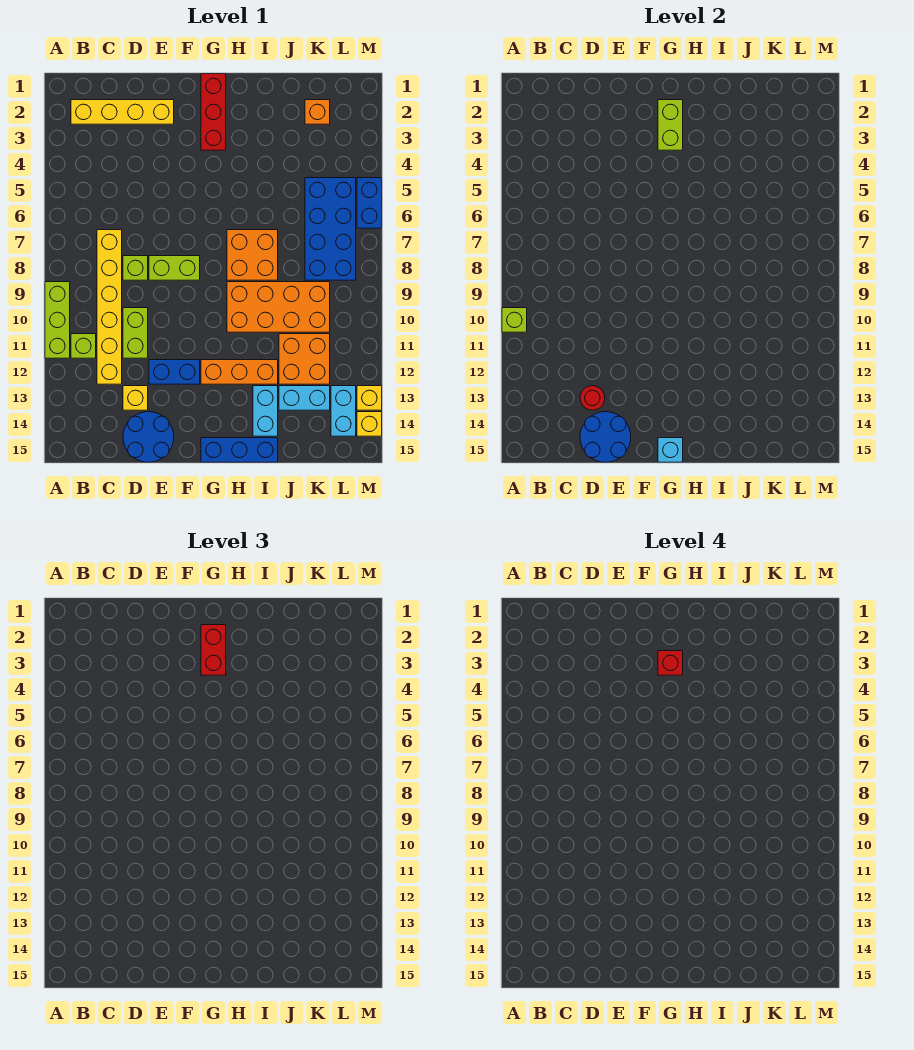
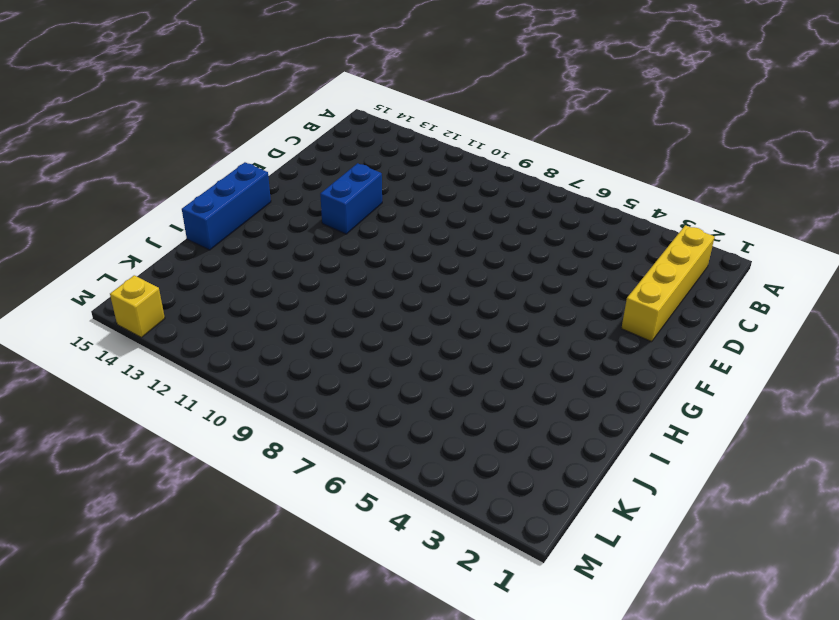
none -> lime 1x3 brick [45,282,70,358]
none -> lime 1x1 brick [71,334,96,358]
none -> yellow 1x6 brick [97,230,122,384]
none -> lime 1x1 brick [123,256,148,280]

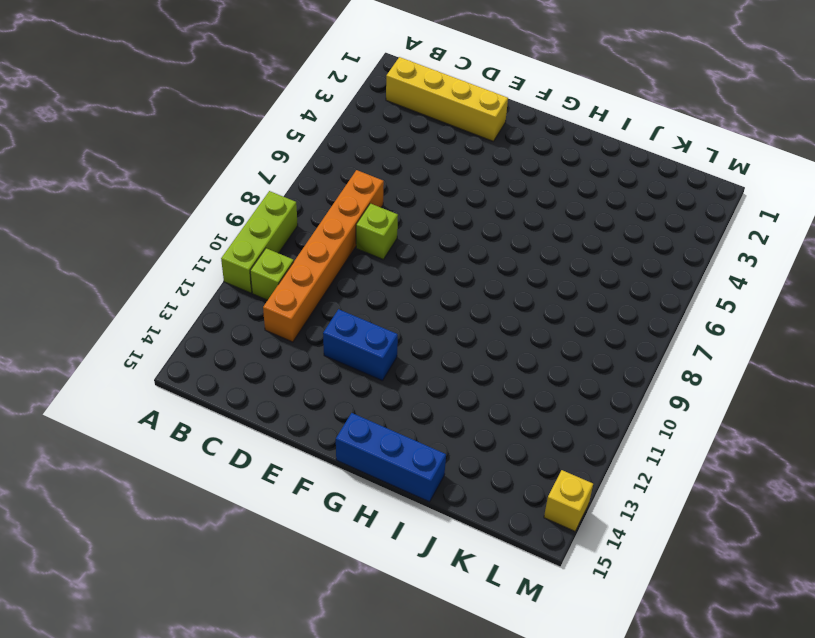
orange 1x6 brick [263,170,384,342] -> yellow 1x6 brick [97,230,122,384]
none -> lime 1x2 brick [123,308,148,358]
none -> yellow 1x1 brick [123,386,148,410]
none -> blue 2x2 round brick [123,412,174,462]
none -> lime 1x2 brick [149,256,200,280]

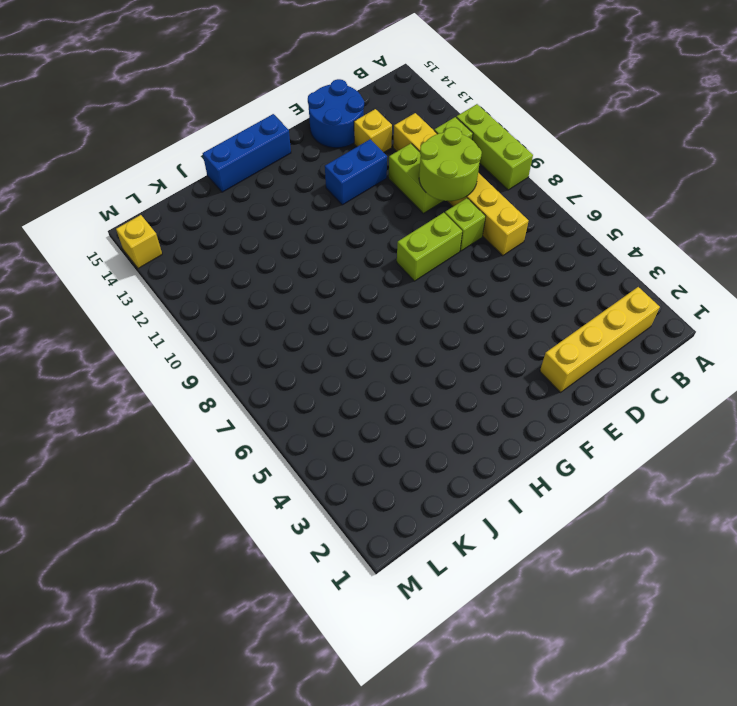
lime 2x2 round brick [419,127,482,201] -> none
none -> red 1x3 brick [201,74,226,150]
none -> orange 1x3 brick [201,360,278,384]
none -> orange 2x2 brick [227,230,278,280]
none -> orange 2x4 brick [227,282,330,332]

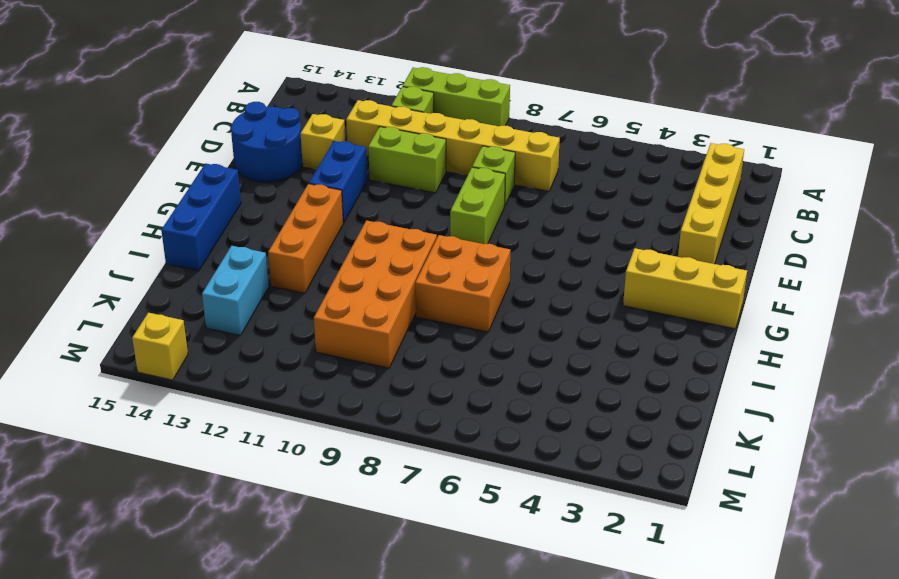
yellow 1x3 brick [623,248,747,329] -> red 1x3 brick [201,74,226,150]
none -> cyan 1x2 brick [253,386,278,436]
none -> orange 2x2 brick [279,334,330,384]
none -> orange 1x1 brick [305,100,330,124]
none -> blue 2x4 brick [305,178,356,280]

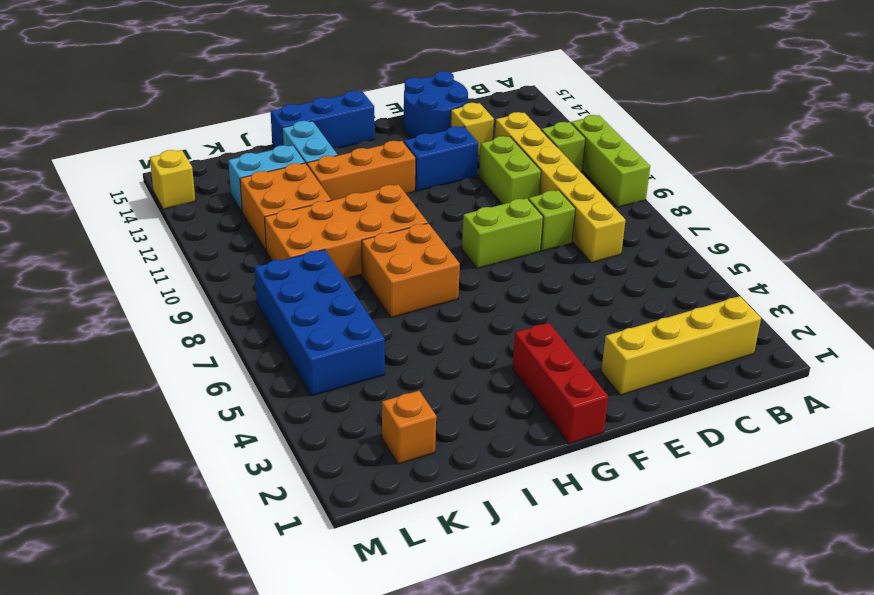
none -> cyan 1x2 brick [331,386,356,436]
none -> blue 1x2 brick [357,178,382,228]
none -> yellow 1x1 brick [357,386,382,410]
none -> lime 1x1 brick [502,308,527,332]

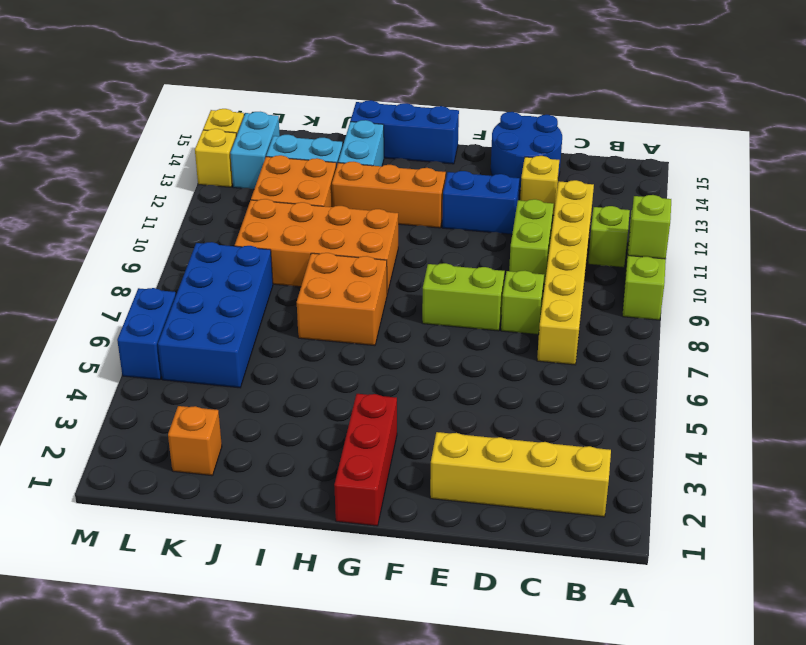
none -> red 1x1 round brick [580,386,605,410]
none -> blue 2x2 round brick [580,412,631,462]
none -> lime 1x2 brick [658,100,683,150]
none -> cyan 1x1 brick [658,438,683,462]

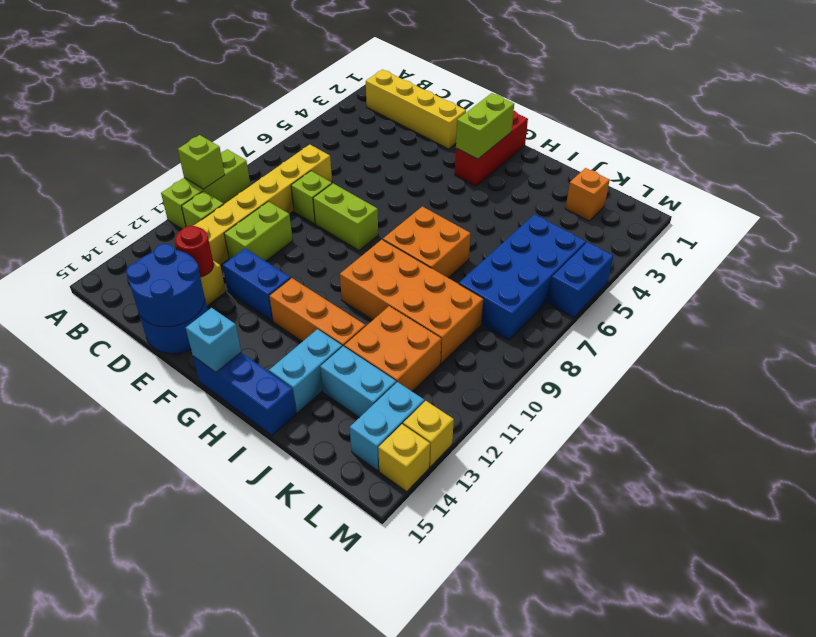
none -> red 1x2 brick [201,625,226,675]
none -> red 1x1 brick [658,651,683,675]

